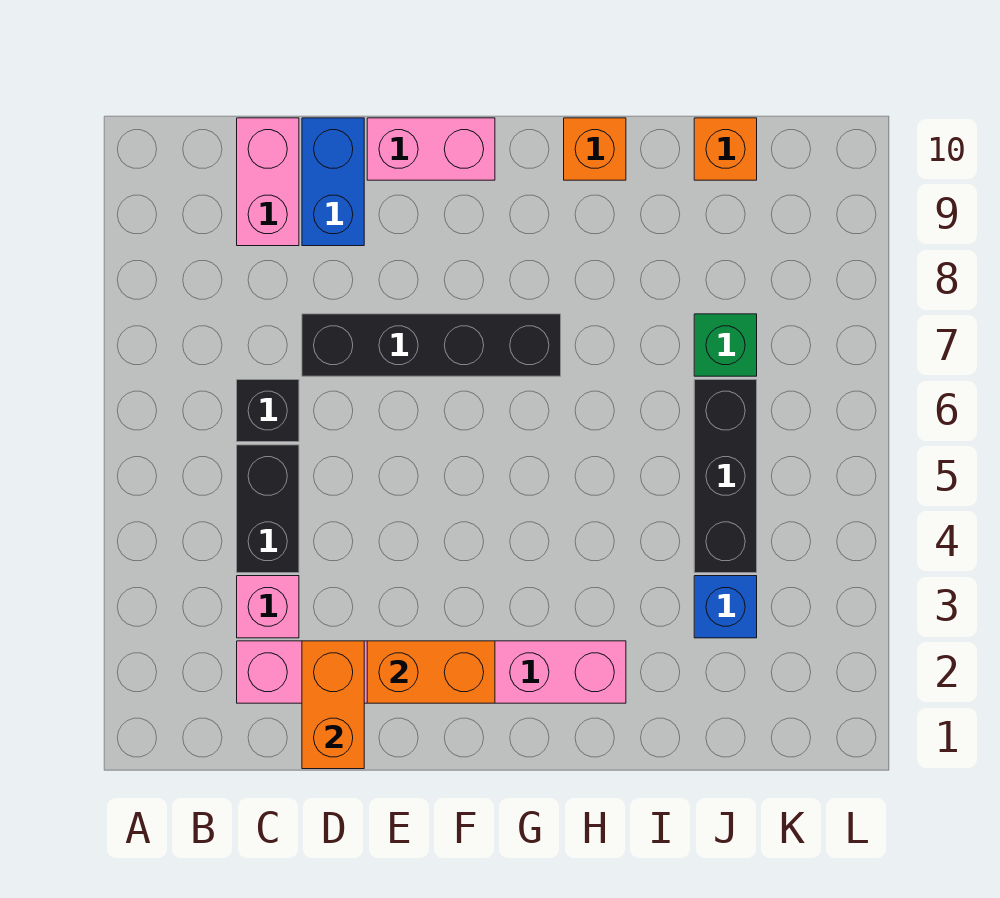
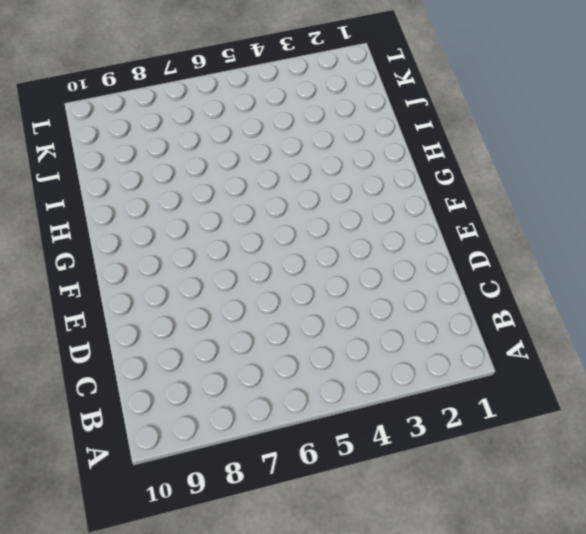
none -> pink 1x6 brick [237,641,626,703]
none -> pink 1x1 brick [237,576,299,638]
none -> black 1x2 brick [237,445,299,573]

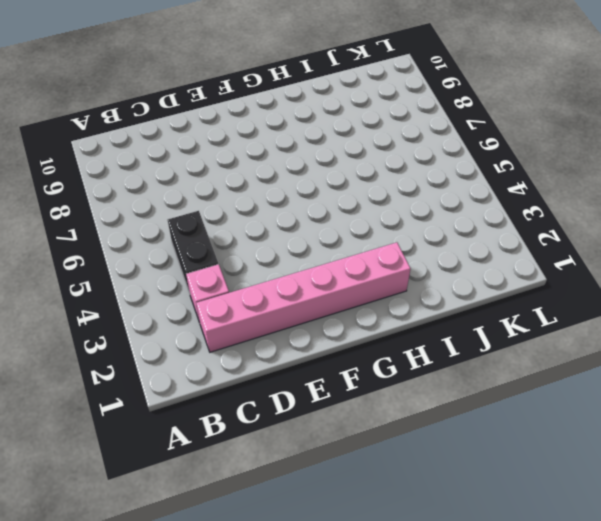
none -> black 1x1 brick [237,380,299,442]
none -> pink 1x2 brick [237,118,299,246]
none -> black 1x4 brick [302,314,561,376]

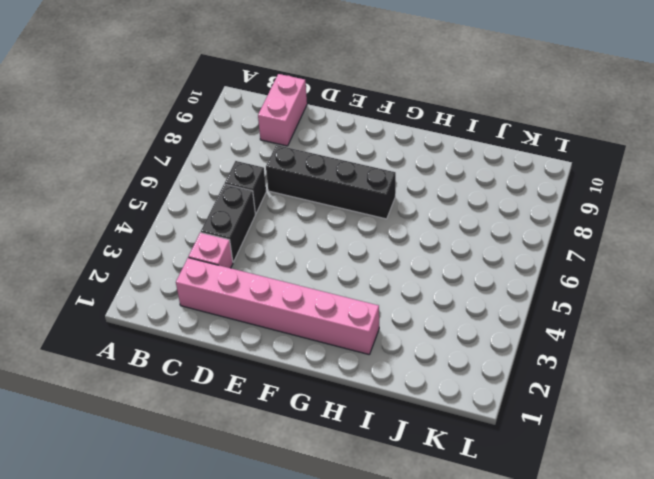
none -> blue 1x2 brick [302,118,364,246]
none -> pink 1x2 brick [367,118,495,180]
none -> orange 1x1 brick [564,118,626,180]

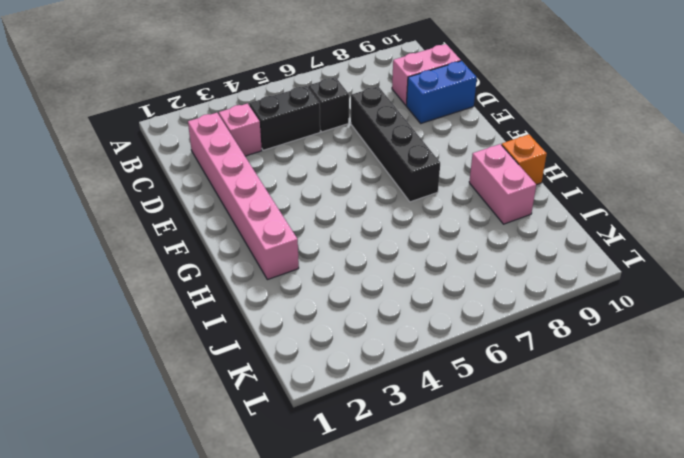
pink 1x2 brick [469,144,536,224] -> pink 1x2 brick moved to [367,118,495,180]
none -> blue 1x1 brick [694,576,757,638]
none -> black 1x3 brick [694,380,757,573]
none -> green 1x1 brick [694,314,757,376]

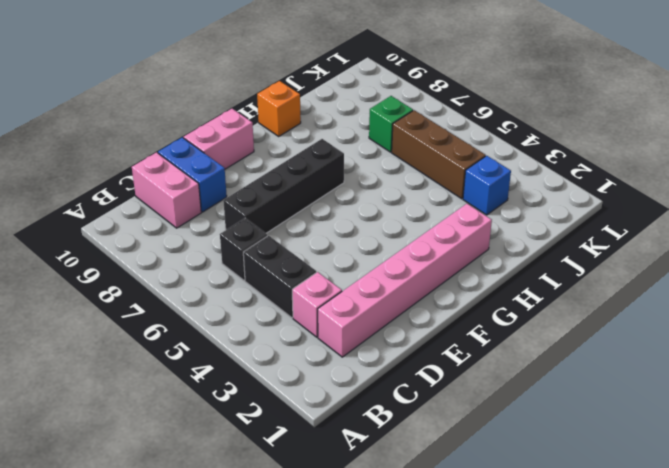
brown 1x3 brick [392,110,486,199] -> black 1x3 brick [694,380,757,573]
none -> orange 1x1 brick [694,118,757,180]
none -> orange 1x2 brick [302,641,364,769]
none -> orange 1x2 brick [367,641,495,703]

